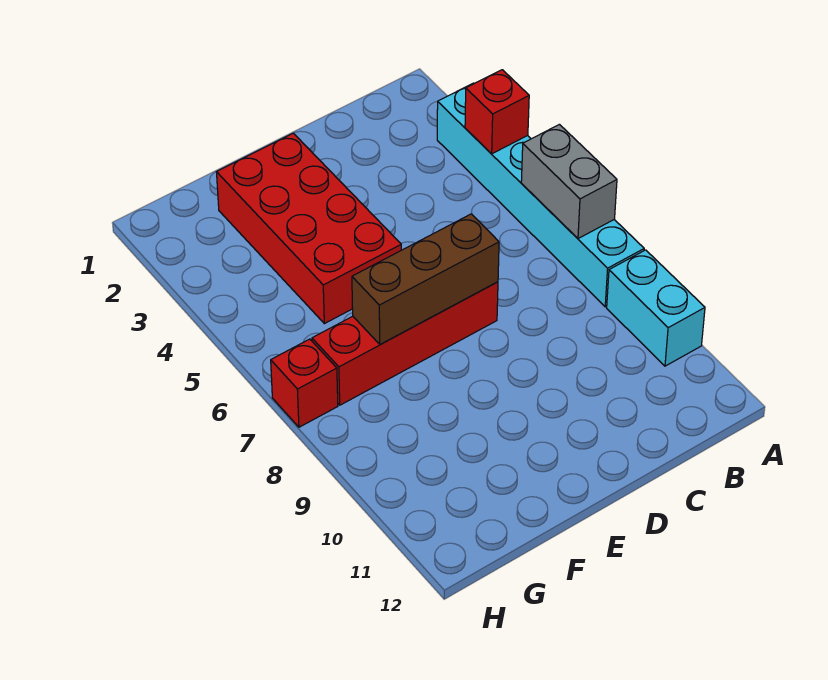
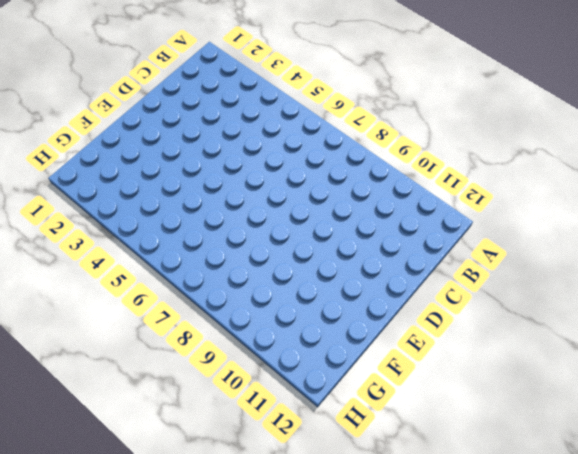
none -> cyan 1x6 brick [437,83,644,307]
none -> cyan 1x2 brick [607,250,705,366]

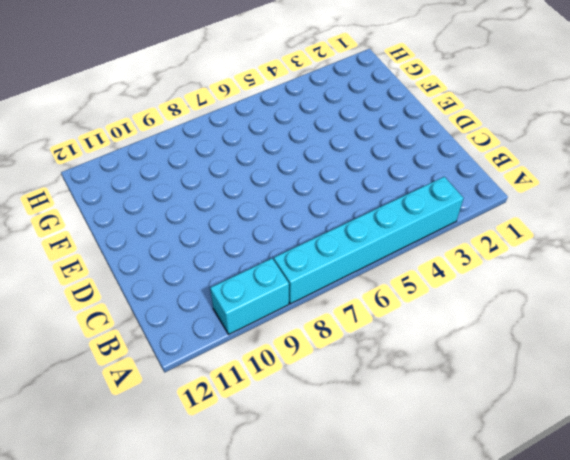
none -> red 1x4 brick [312,282,498,405]
none -> red 2x4 brick [217,133,401,324]

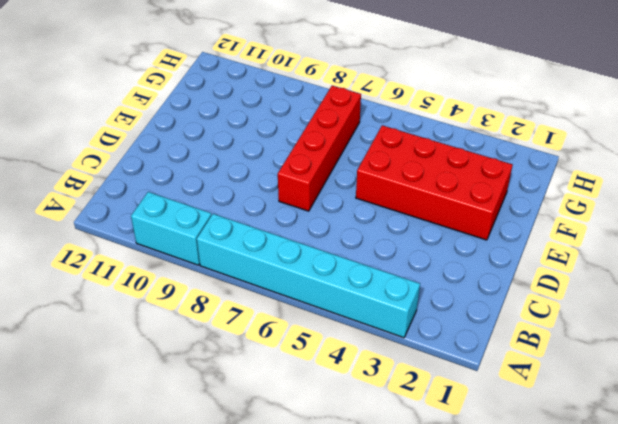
none -> red 1x1 brick [271,339,338,427]
none -> red 1x1 brick [465,70,529,154]

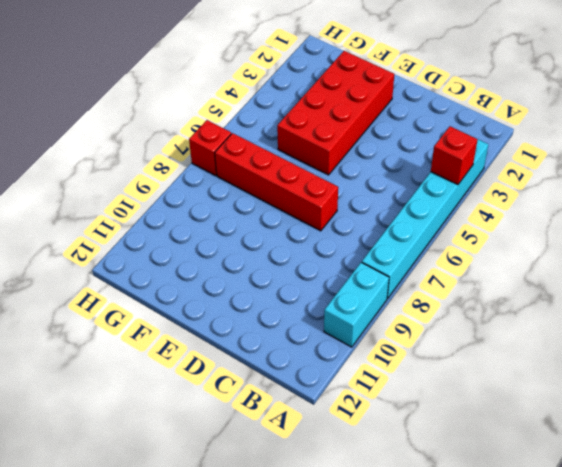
none -> grey 1x2 brick [521,124,617,239]
none -> brown 1x3 brick [352,214,499,345]

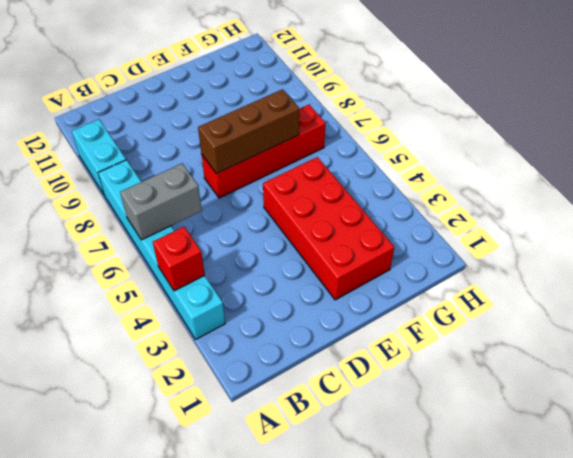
grey 1x2 brick [120,163,202,240] -> grey 1x2 brick turned to [521,124,617,239]
none -> red 1x1 brick [271,339,338,427]

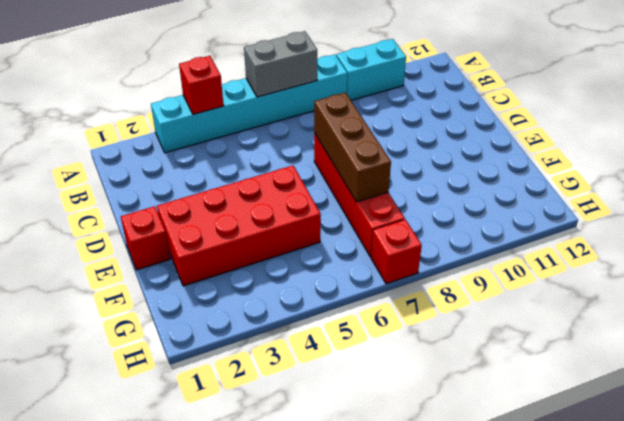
red 1x1 brick [121,206,170,270] -> none

